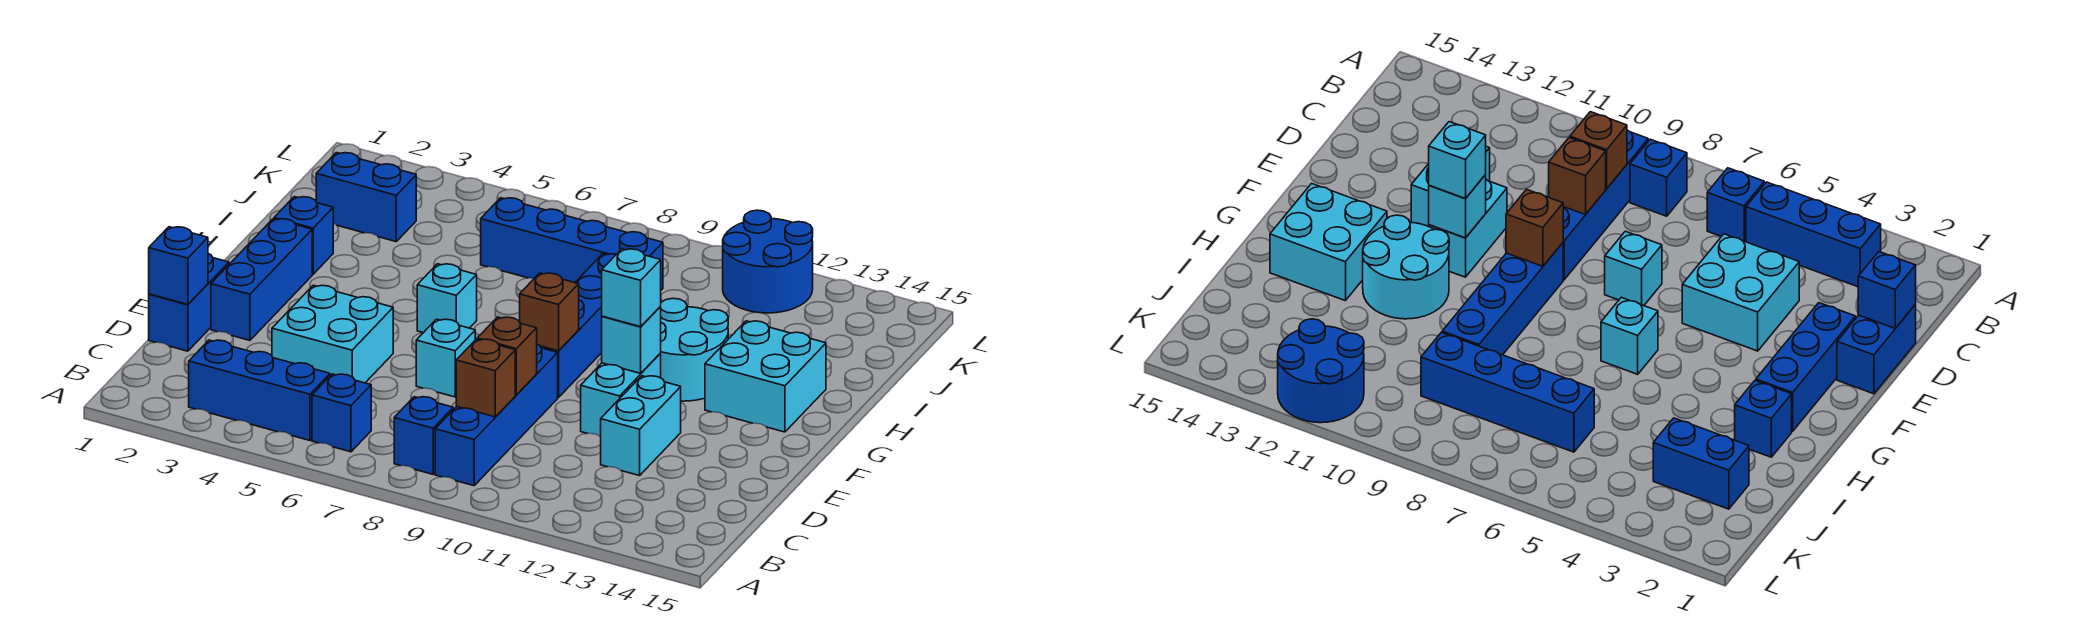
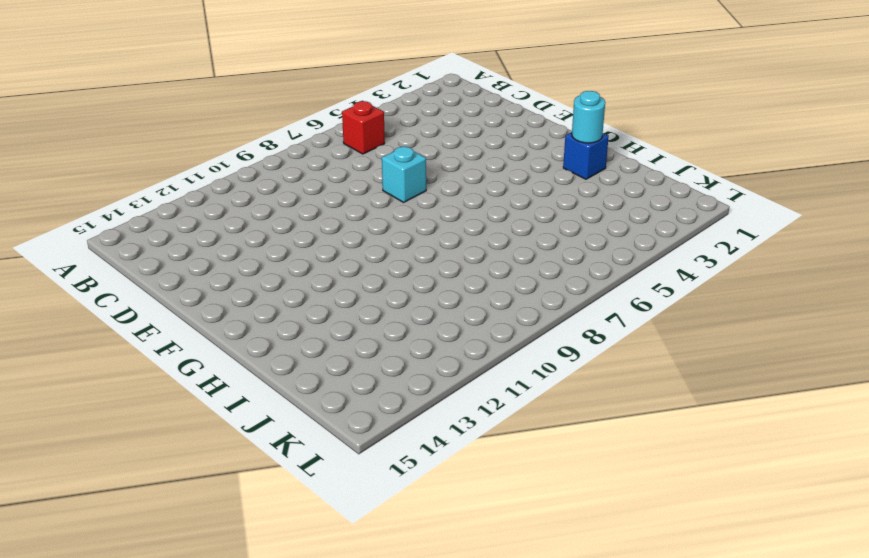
red 1x1 brick [342,101,385,154] -> blue 1x1 brick [312,374,371,452]
cyan 1x1 round brick [572,91,605,143] -> none
none -> blue 1x3 brick [189,340,330,441]
none -> blue 1x1 brick [394,397,453,474]
none -> blue 1x4 brick [435,344,558,486]

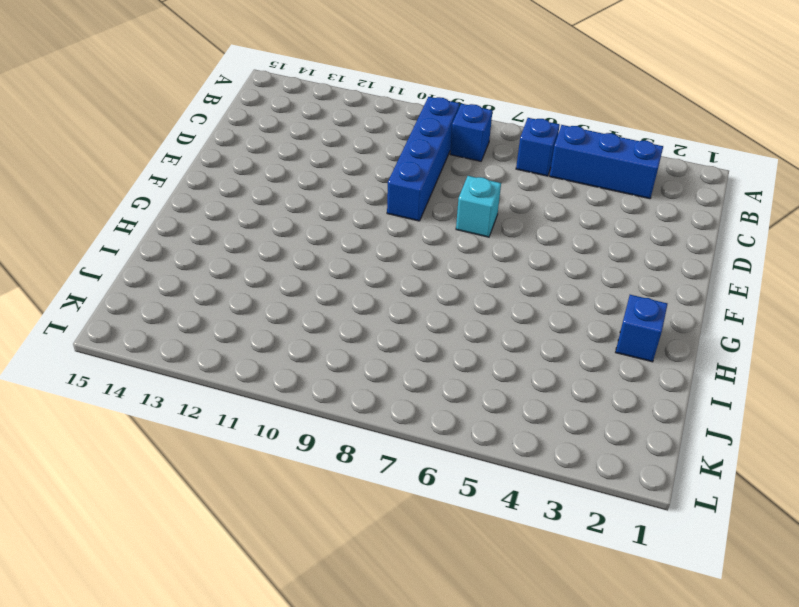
none -> blue 1x2 brick [149,254,229,351]
none -> cyan 2x2 brick [272,285,393,383]
none -> cyan 1x2 brick [601,376,681,476]

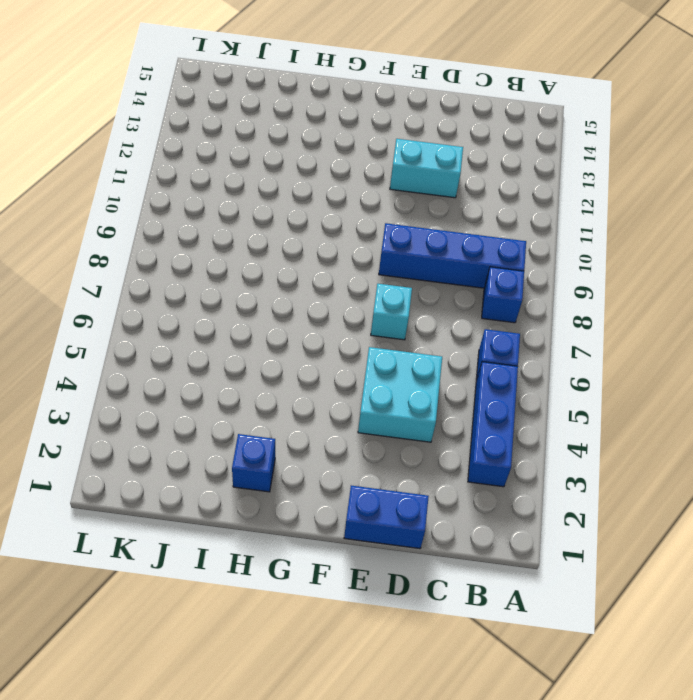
none -> blue 1x3 brick [211,219,312,341]
none -> cyan 1x2 brick [581,353,661,437]
none -> blue 1x4 brick [540,254,616,398]

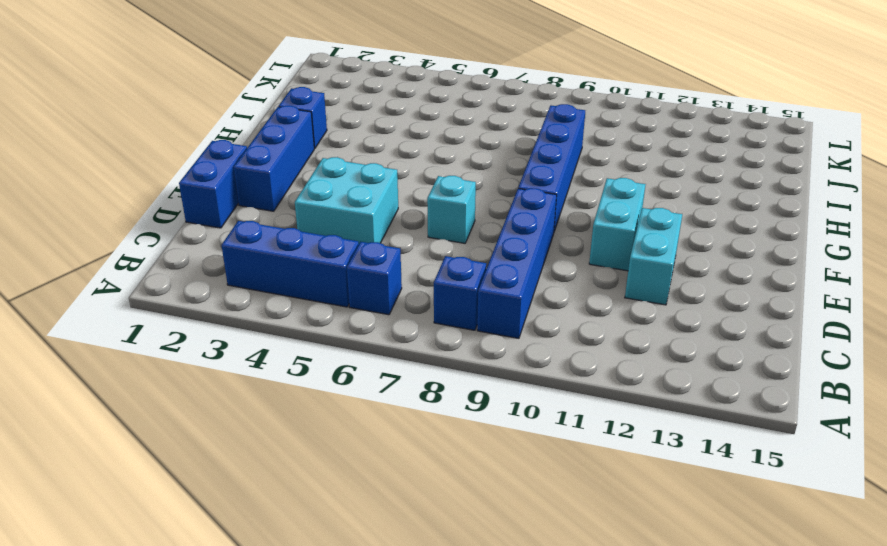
none -> cyan 1x1 brick [417,264,477,333]
none -> cyan 2x2 round brick [660,298,728,401]
none -> cyan 2x2 brick [705,321,826,432]

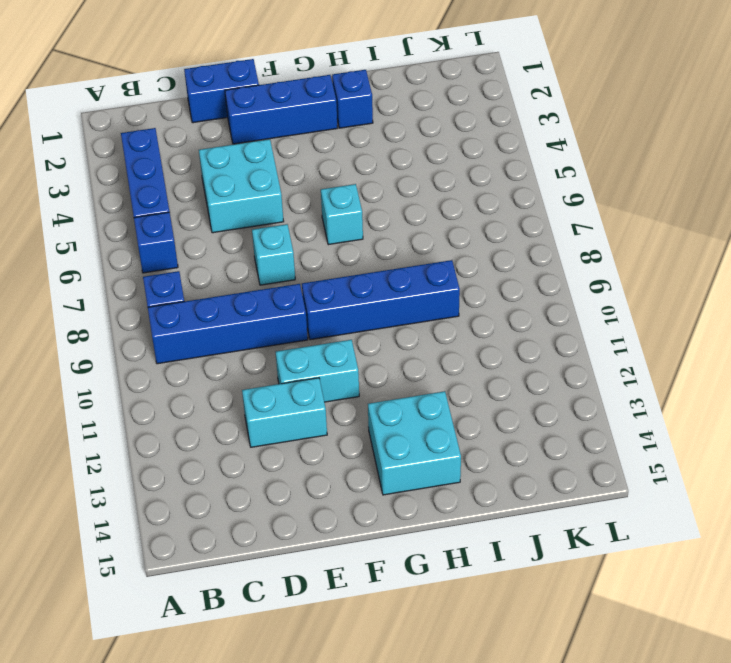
none -> cyan 2x2 round brick [660,298,728,401]
none -> blue 1x2 brick [316,153,416,242]
none -> blue 1x4 brick [481,198,663,290]

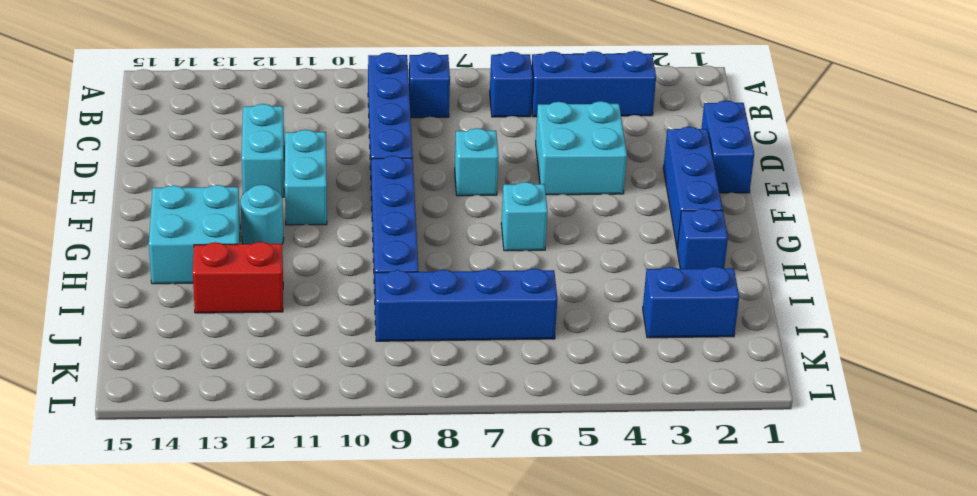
cyan 1x1 round brick [240,185,284,244] -> cyan 2x2 round brick [660,298,728,401]
red 1x2 brick [193,242,283,313] -> none
none -> blue 2x2 round brick [723,210,813,313]
none -> brown 1x1 brick [456,339,515,417]
none -> blue 1x1 brick [149,227,208,305]

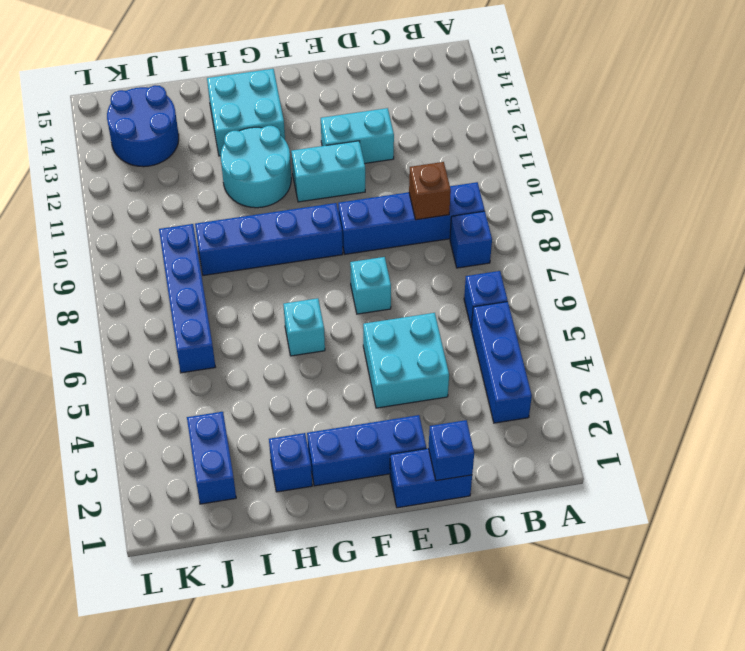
blue 2x2 round brick [107,85,179,167] -> blue 2x2 round brick moved to [723,210,813,313]
none -> brown 1x1 brick [477,317,537,395]
none -> brown 1x1 brick [520,273,579,351]
none -> cyan 1x1 brick [602,307,661,373]

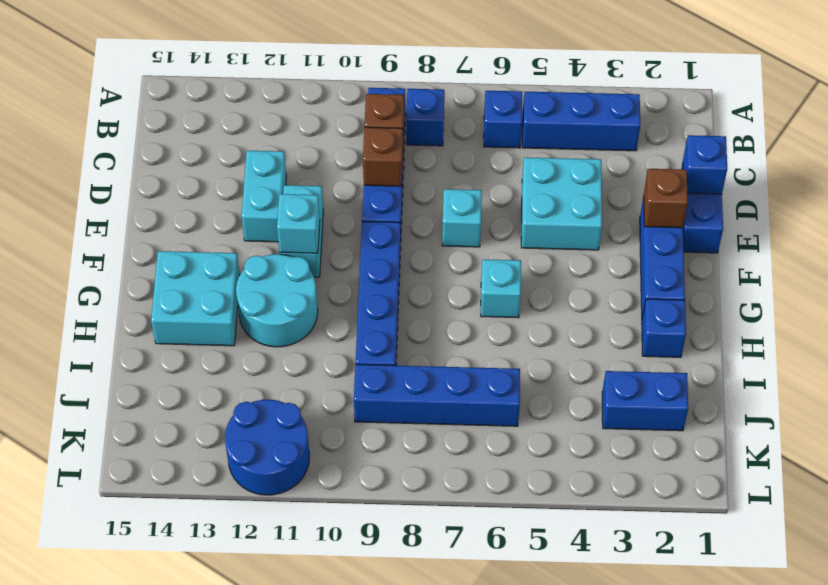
brown 1x1 brick [644,169,688,228] -> brown 1x1 brick moved to [520,273,579,351]
none -> cyan 1x1 brick [602,249,661,327]

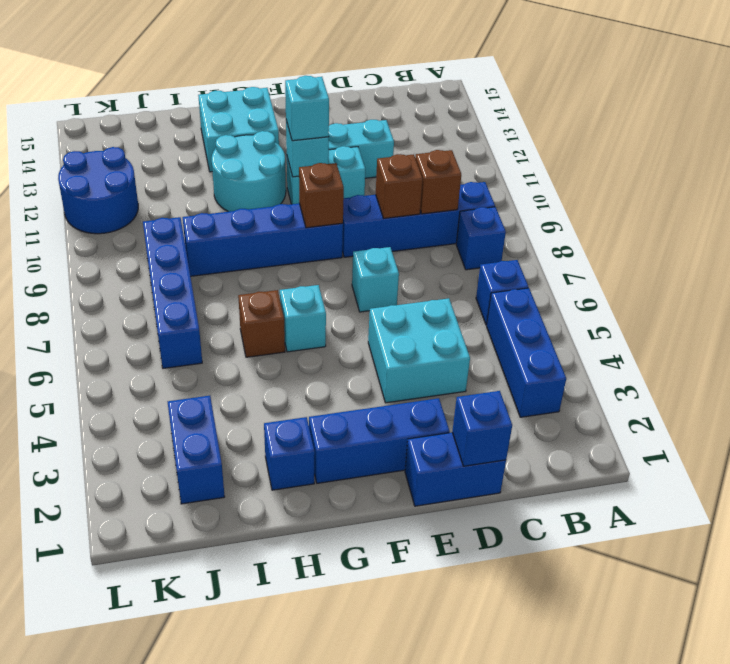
brown 1x1 brick [238,290,285,357] -> none

